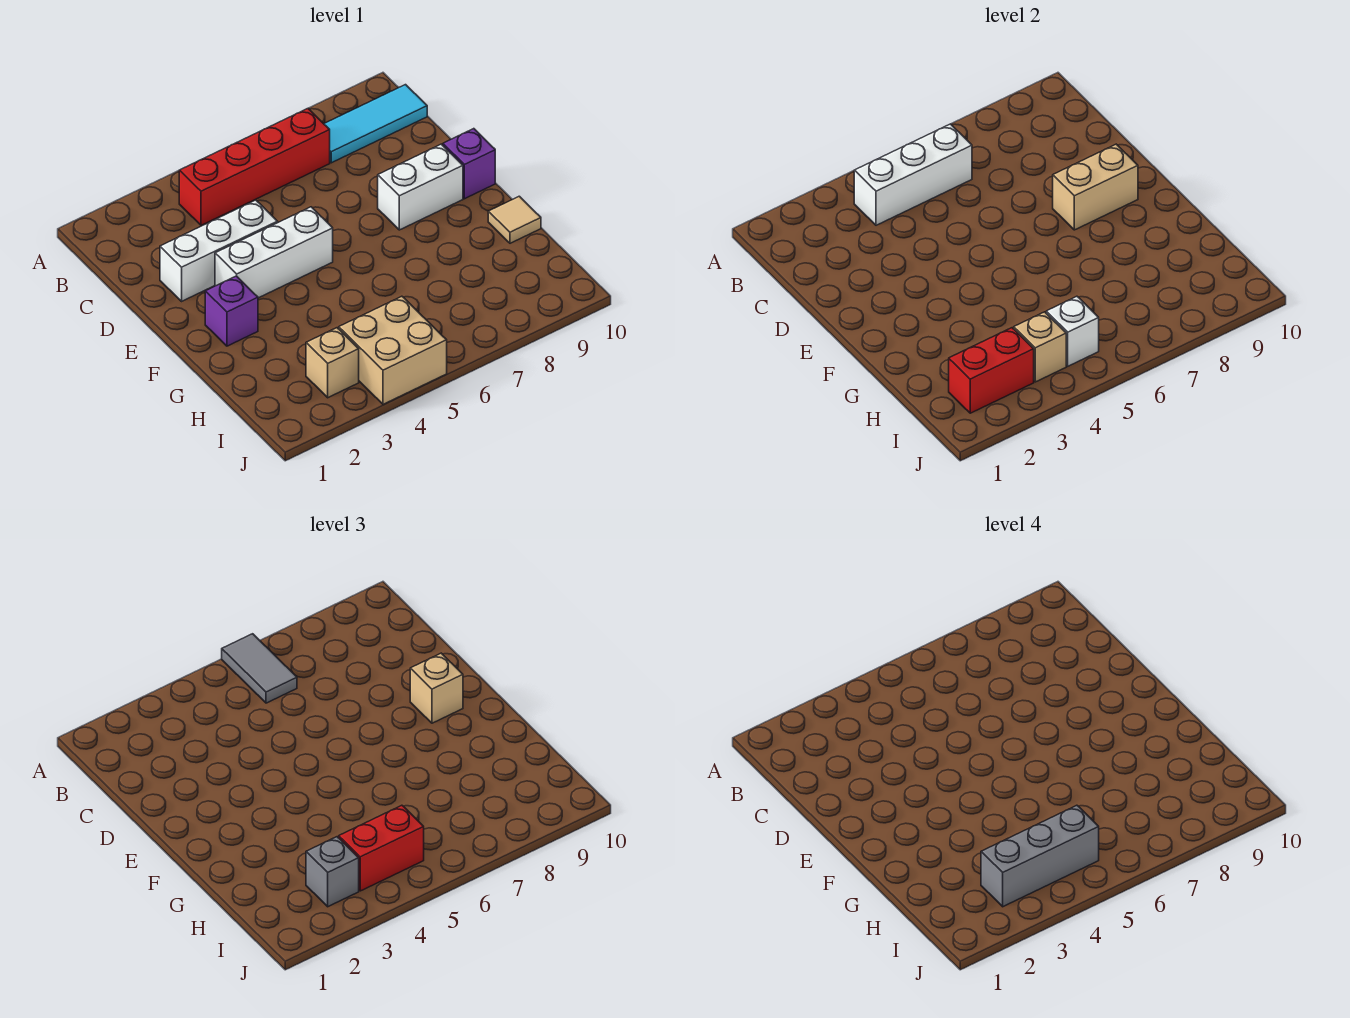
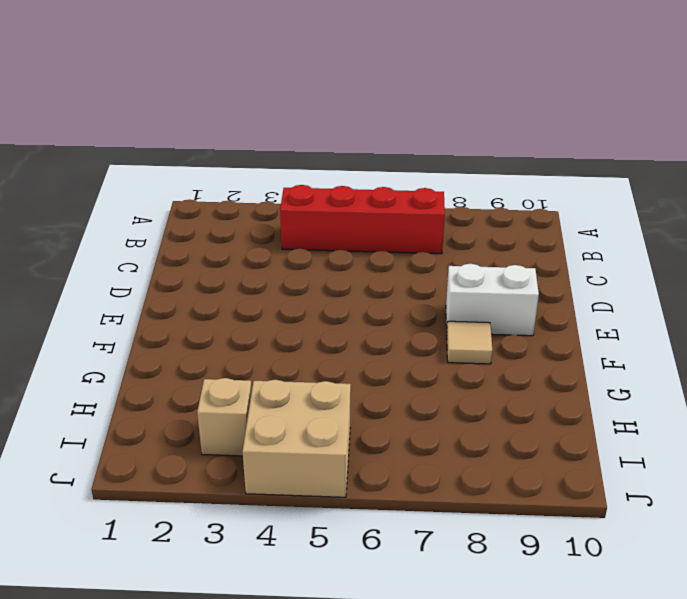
tan 1x1 tile [447,321,492,364] -> tan 1x1 tile moved to [488,196,541,243]
none -> cyan 1x3 tile [324,85,427,163]
none -> white 1x3 brick [160,200,278,301]
none -> white 1x3 brick [215,207,333,298]

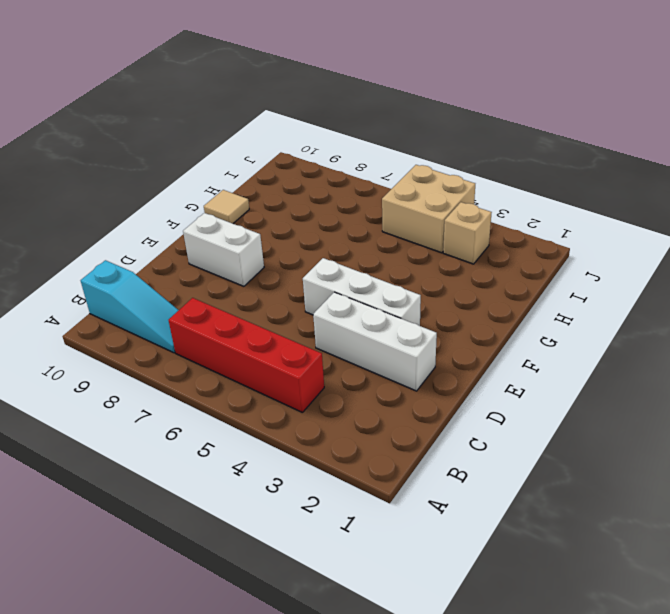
cyan 1x3 slope [81,260,179,353] -> cyan 1x3 tile [324,85,427,163]
none -> purple 1x1 brick [443,129,495,199]
none -> purple 1x1 brick [205,276,258,346]
none -> white 1x3 brick [854,124,972,225]

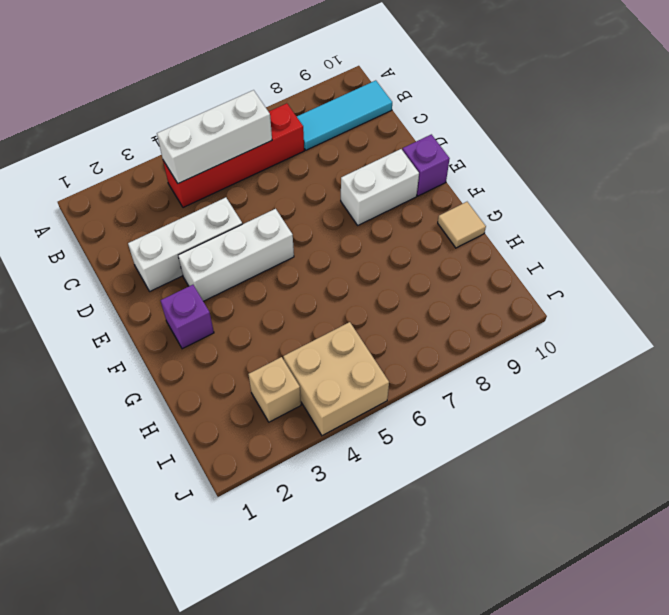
none -> tan 1x2 brick [1053,144,1138,230]
none -> red 1x2 brick [949,328,1034,413]
none -> tan 1x1 brick [1014,312,1066,382]

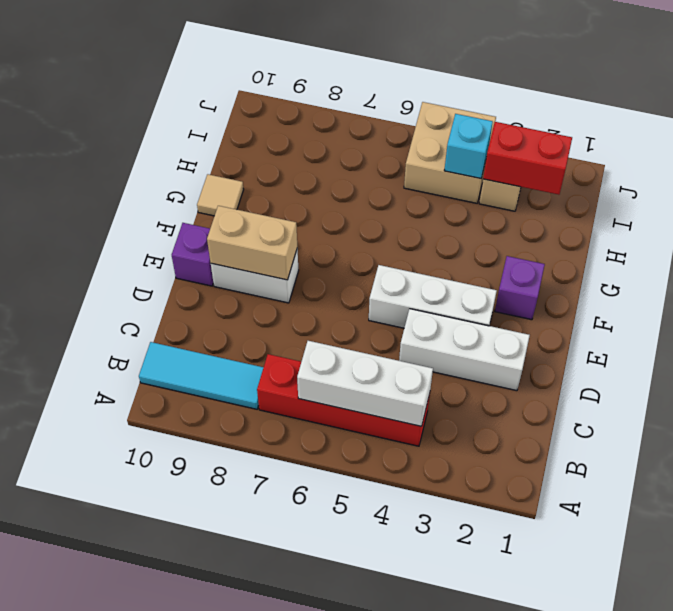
cyan 1x1 brick [444,114,493,178] -> tan 1x1 brick [1014,312,1066,382]
none -> white 1x1 brick [1046,296,1099,366]
none -> grey 1x2 tile [222,634,297,703]
none -> tan 1x1 brick [410,653,463,723]

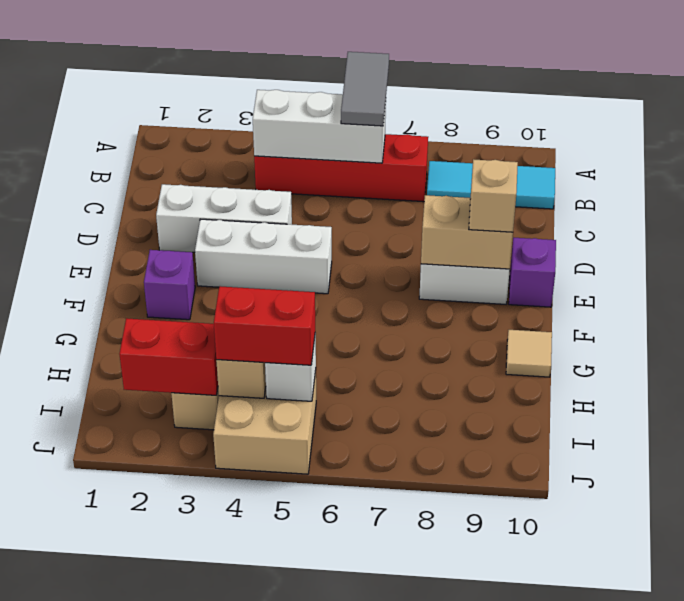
none -> grey 1x1 brick [306,837,359,907]
none -> grey 1x3 brick [981,805,1099,907]

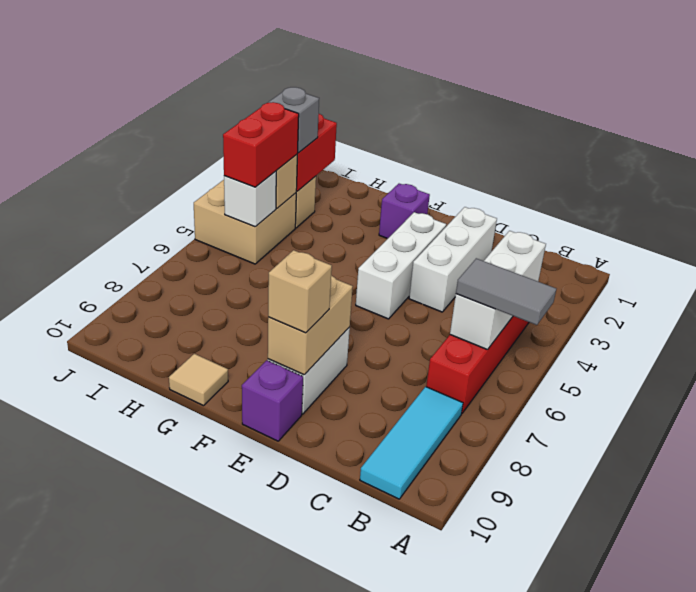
none -> grey 1x3 brick [981,805,1099,907]

